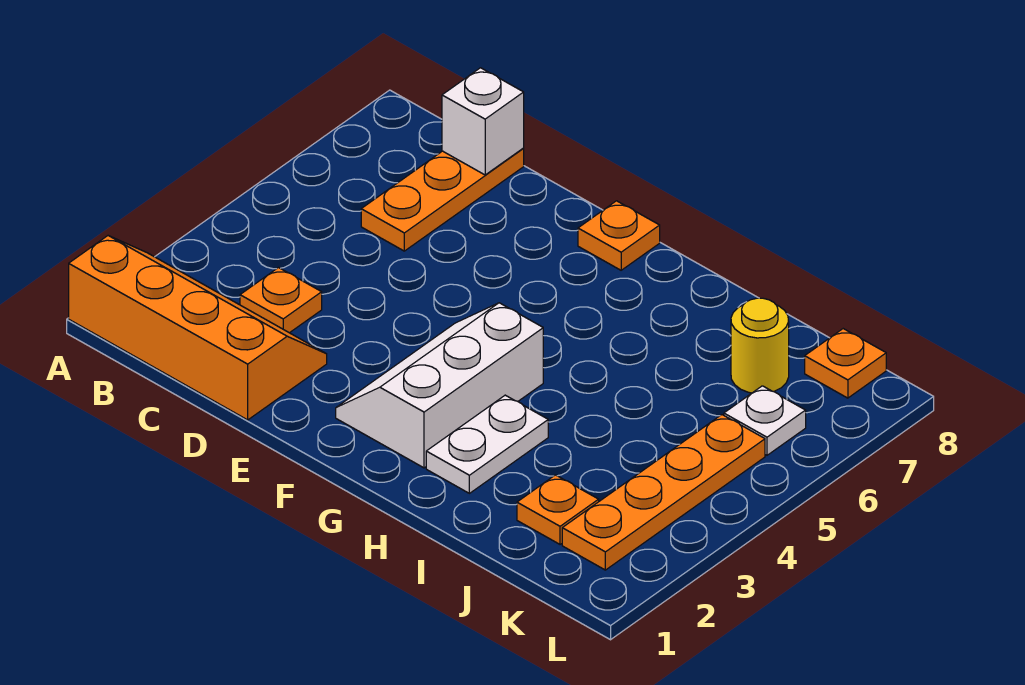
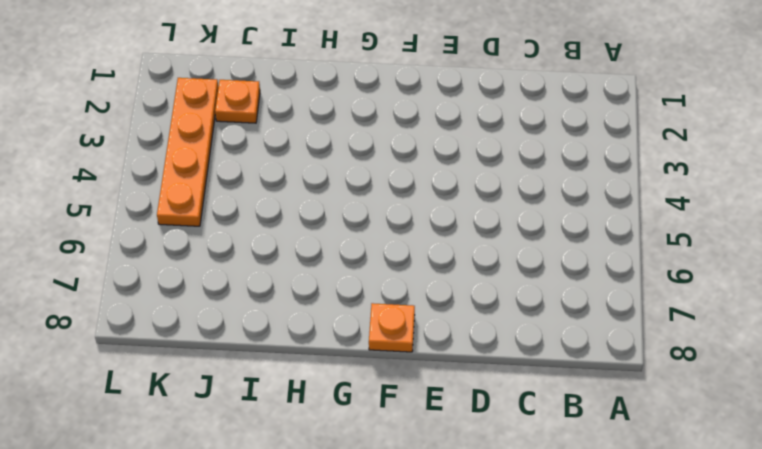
none -> orange 2x4 slope [69,236,327,420]
none -> orange 1x1 plate [240,268,322,333]
none -> orange 1x3 plate [361,149,524,251]

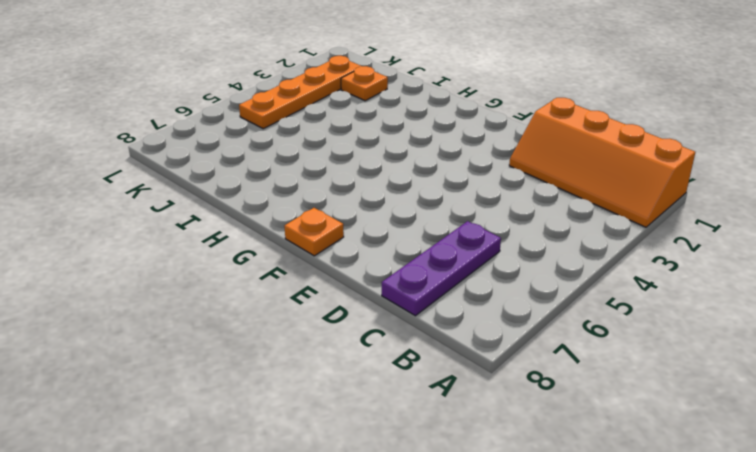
purple 1x3 plate [382,221,501,316] -> orange 1x3 plate [361,149,524,251]
none -> orange 1x1 plate [240,268,322,333]
none -> white 2x3 slope [336,303,543,468]
none -> white 1x2 plate [426,395,548,493]

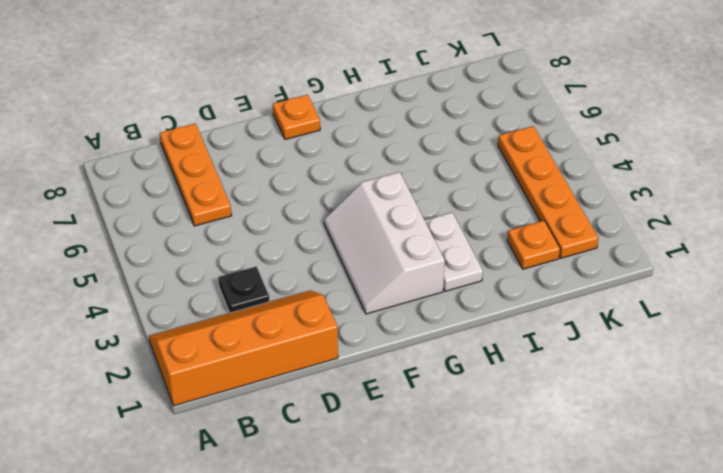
black 1x1 plate [218,266,270,313] -> orange 1x1 plate [240,268,322,333]
none -> yellow 1x1 round brick [731,298,789,393]
none -> white 1x1 plate [724,386,806,455]
none -> orange 1x1 plate [805,329,886,398]

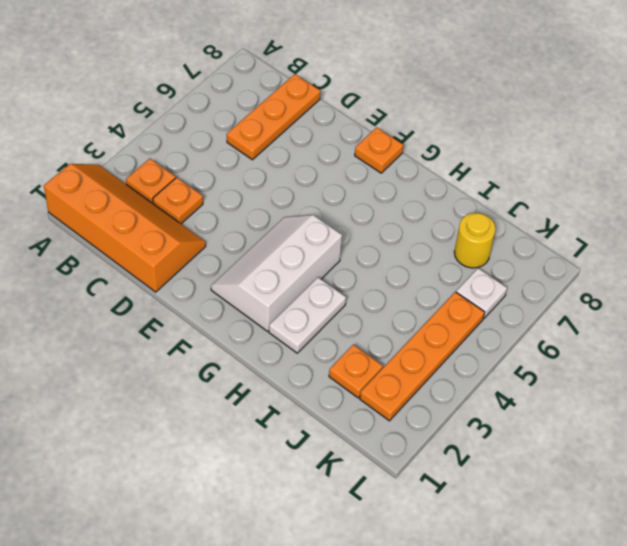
orange 1x1 plate [126,159,176,203] -> orange 1x1 plate moved to [805,329,886,398]
none -> white 1x1 brick [442,68,524,175]

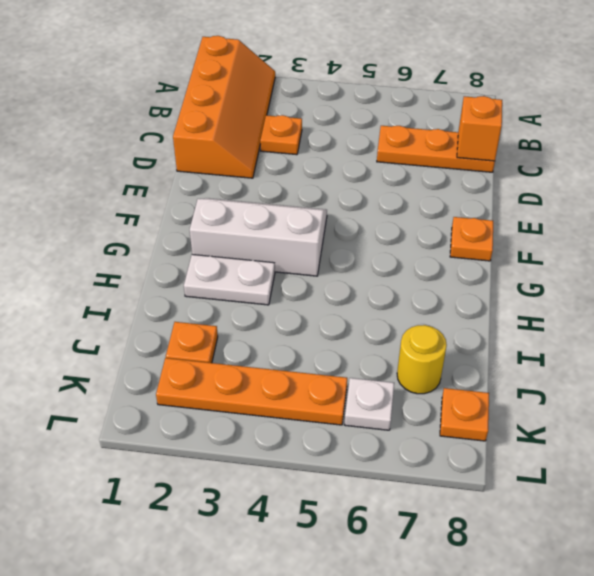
orange 1x1 brick [457,96,502,161] -> white 1x1 brick [442,68,524,175]

